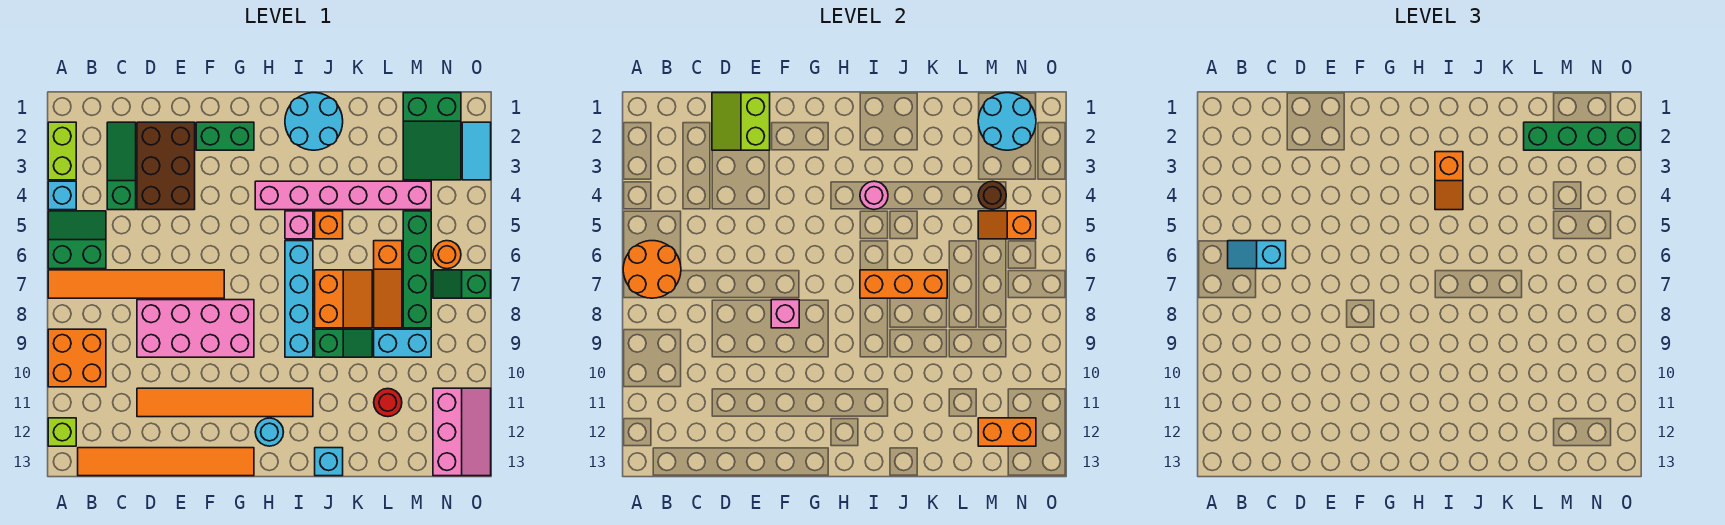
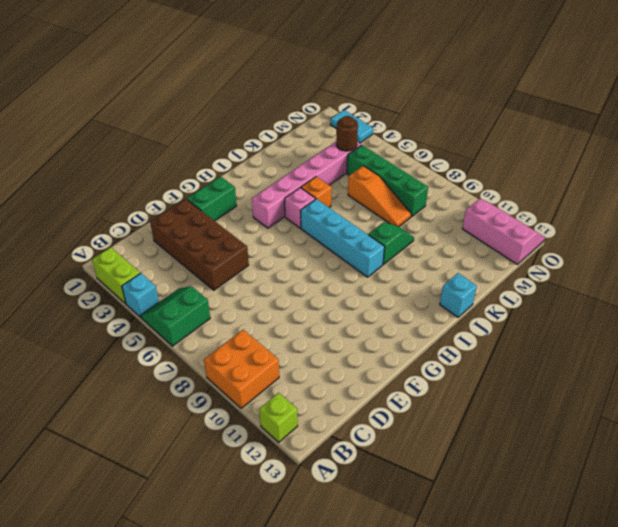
brown 2x4 brick [150,199,249,290] -> brown 2x3 brick [137,122,195,210]
none -> orange 1x6 tile [48,270,224,298]
none -> orange 1x6 tile [78,448,254,476]
none -> green 1x3 slope [107,122,136,210]
none -> pink 2x4 brick [137,300,254,357]

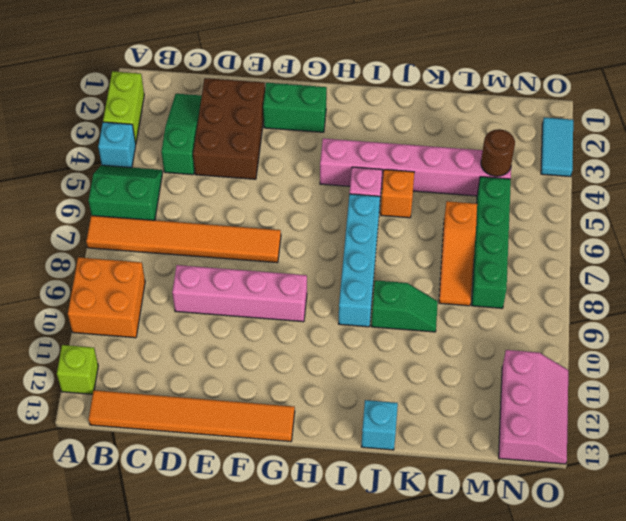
pink 1x4 brick [172,265,307,322] -> pink 2x4 brick [137,300,254,357]
none -> orange 1x6 tile [137,388,313,417]
none -> cyan 1x1 round brick [255,418,283,446]
none -> cyan 2x2 round brick [285,93,343,150]
none -> orange 2x2 slope [315,270,372,328]

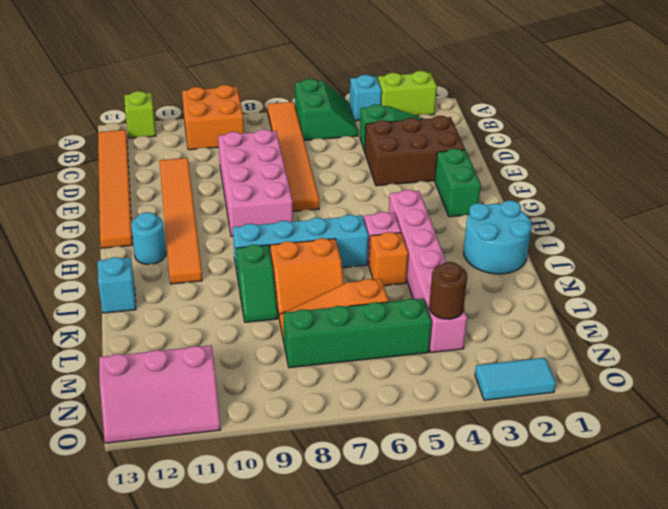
none -> cyan 1x2 brick [374,329,431,357]
none -> red 1x1 round brick [374,389,402,417]
none -> green 2x3 slope [403,93,461,180]
none -> orange 1x1 round brick [433,241,461,269]

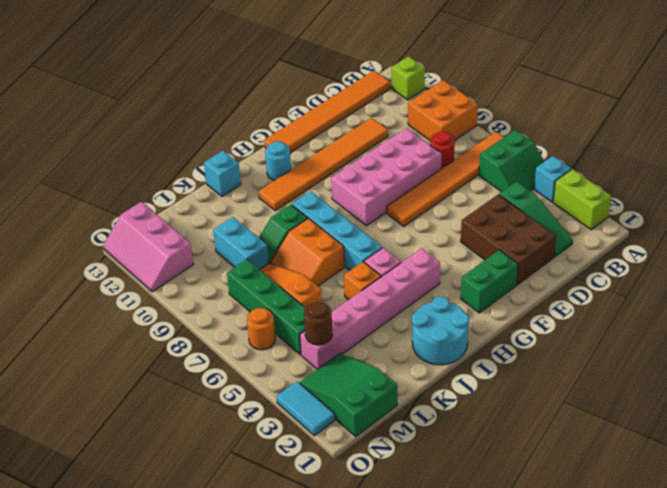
red 1x1 round brick [430,131,455,169] -> red 1x1 round brick moved to [374,389,402,417]
cyan 1x2 brick [213,217,268,270] -> cyan 1x2 brick turned to [374,329,431,357]
none -> green 1x2 slope [433,270,491,298]
none -> orange 2x2 round brick [623,241,681,298]
none -> lime 2x2 slope [712,93,770,150]
none -> pink 1x1 brick [771,300,799,328]

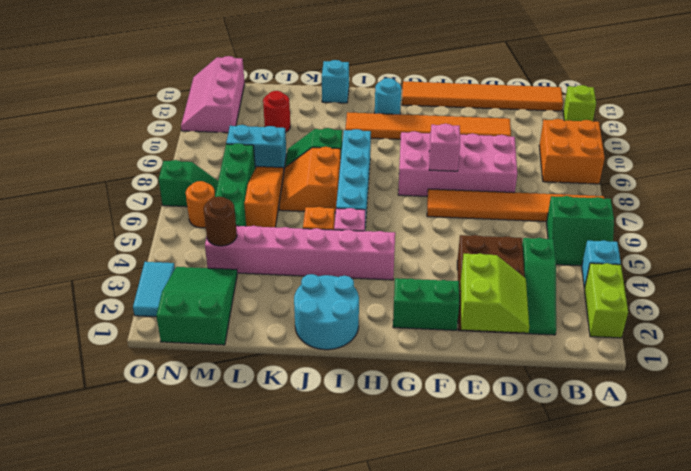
none -> orange 2x2 round brick [623,241,681,298]
none -> pink 1x1 round brick [860,181,888,209]
none -> orange 1x3 brick [860,270,947,298]
none -> cyan 2x2 round brick [978,93,1036,150]

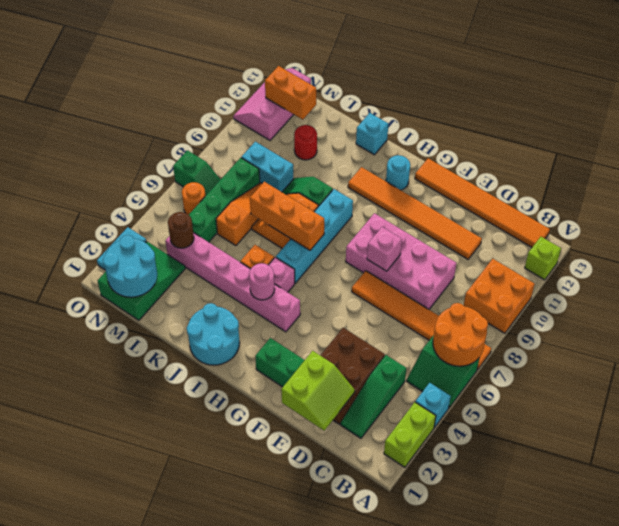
none -> orange 1x2 slope [978,211,1036,239]
none -> cyan 1x2 slope [1228,241,1286,269]
none -> orange 1x2 slope [1435,152,1463,210]
none -> green 1x4 brick [1524,122,1641,150]

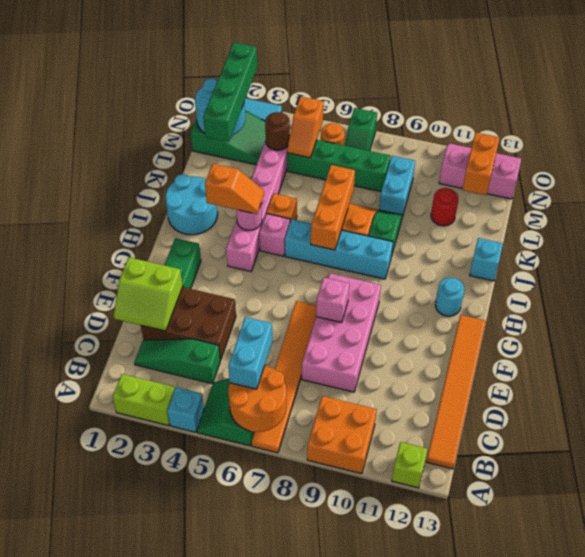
cyan 1x2 brick [228,317,272,389] -> cyan 1x2 slope [1228,241,1286,269]
none -> orange 1x6 tile [137,388,313,417]
none -> orange 1x3 slope [374,241,402,328]

